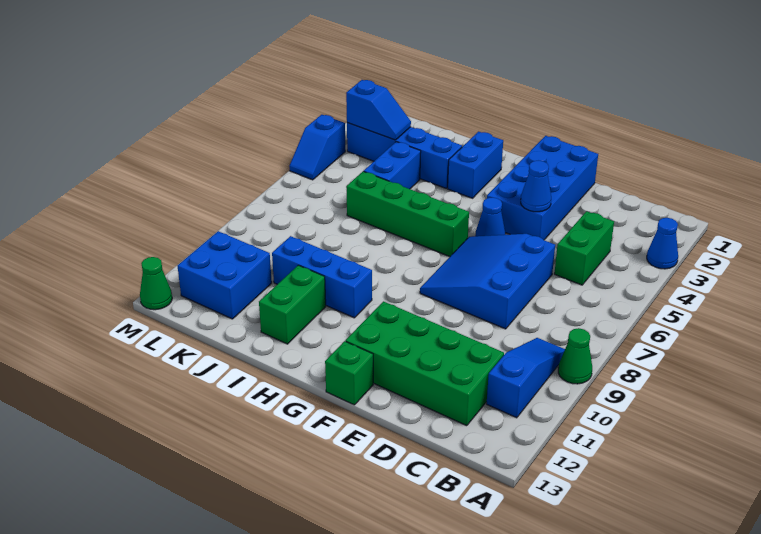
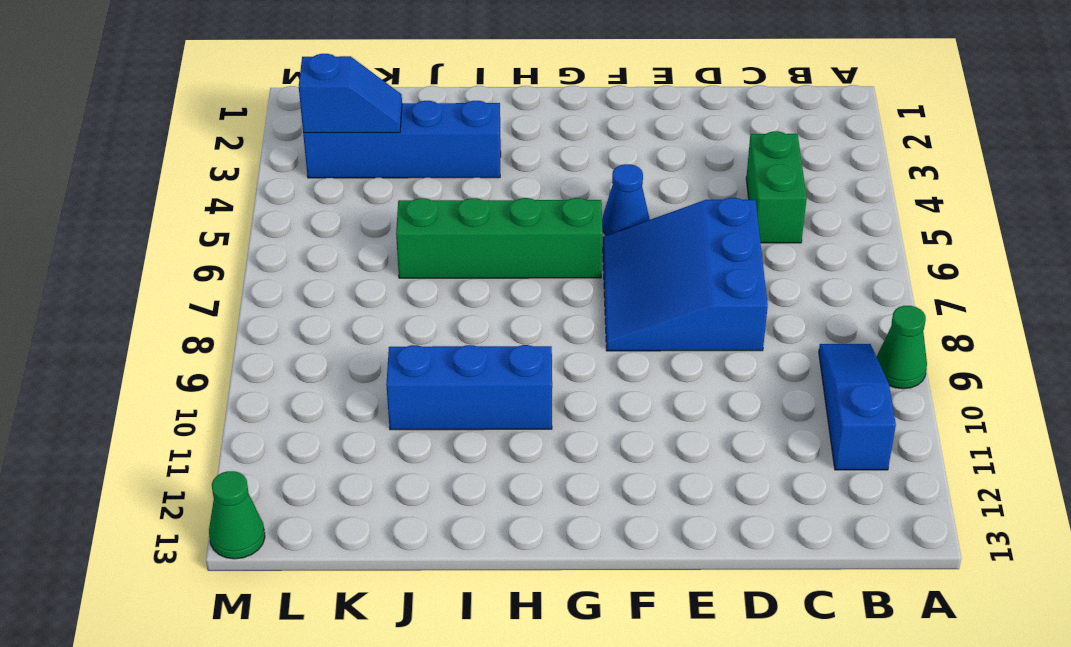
none -> blue 1x1 cone [647,218,678,269]
none -> green 2x4 brick [345,301,504,426]
none -> blue 2x4 brick [487,136,598,240]

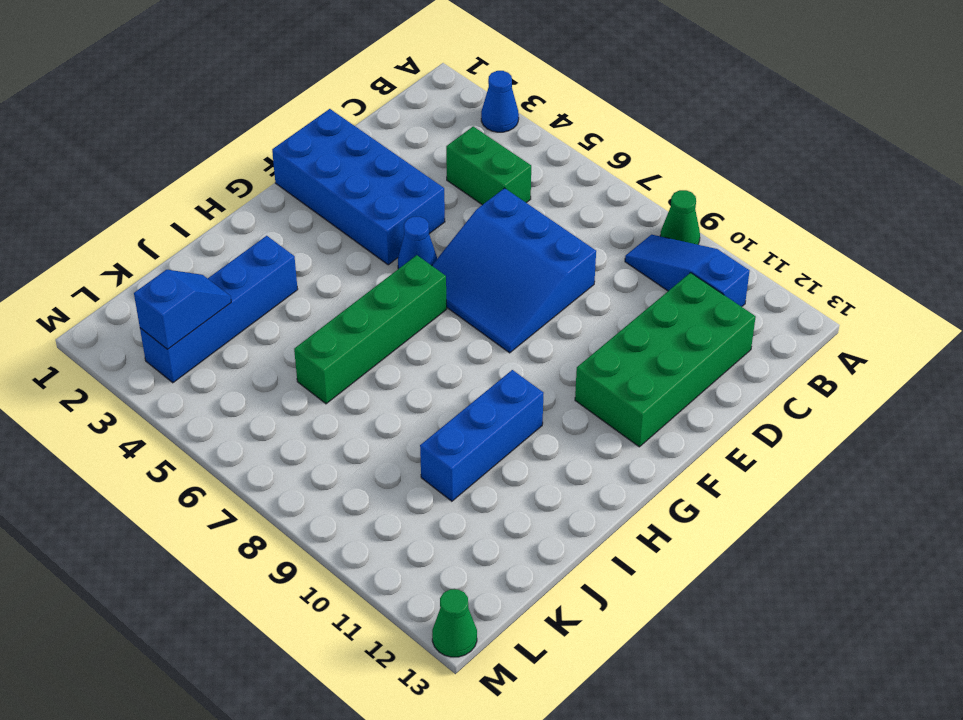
none -> green 1x1 brick [325,341,373,405]
none -> blue 1x2 brick [448,132,503,198]
none -> green 1x2 brick [259,265,326,344]

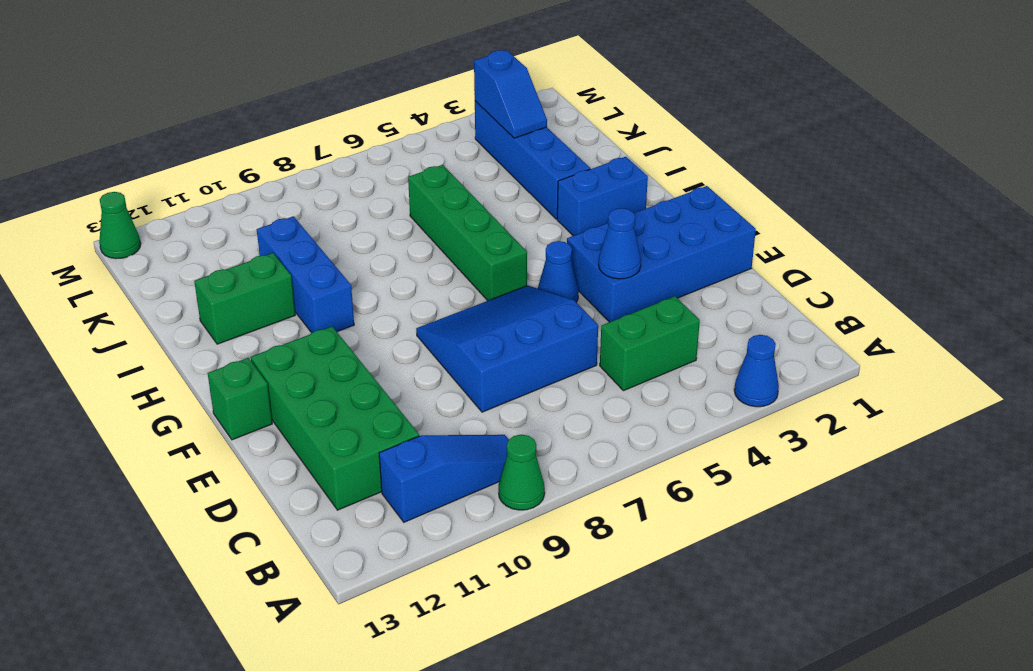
none -> blue 1x2 brick [364,142,421,189]
none -> blue 2x2 brick [178,231,272,319]
none -> blue 1x2 slope [289,115,345,180]

